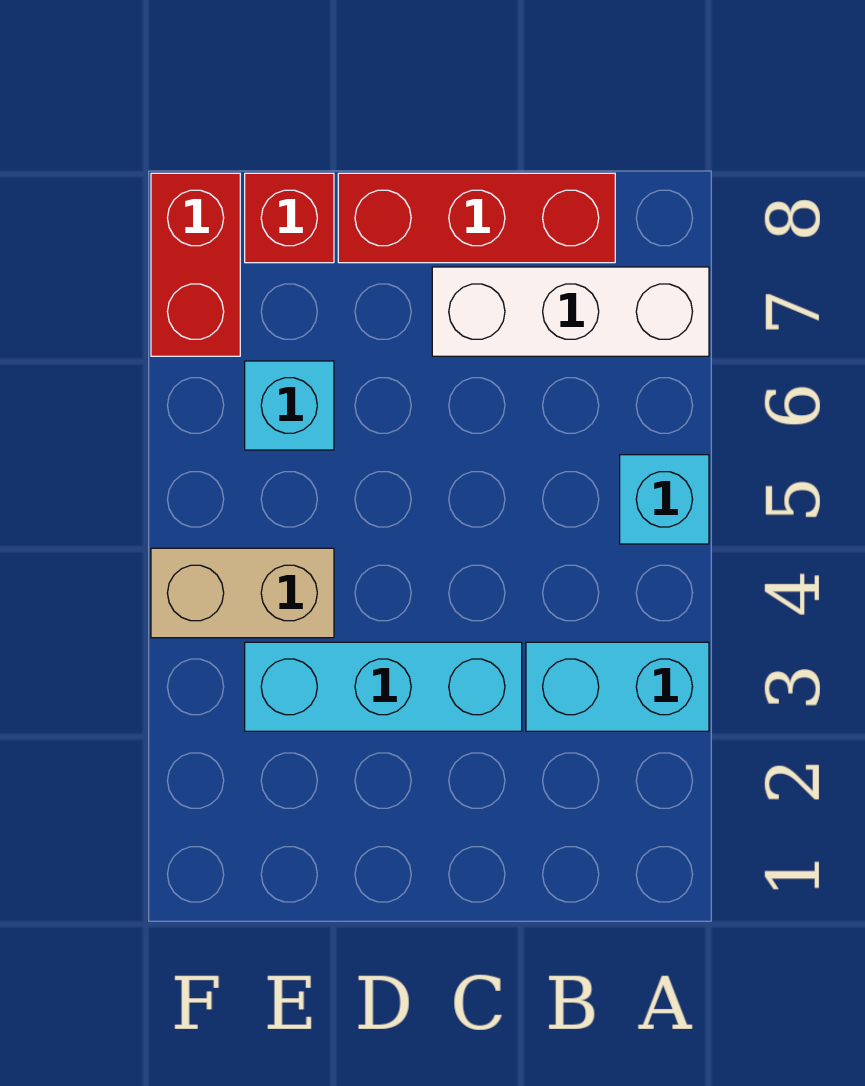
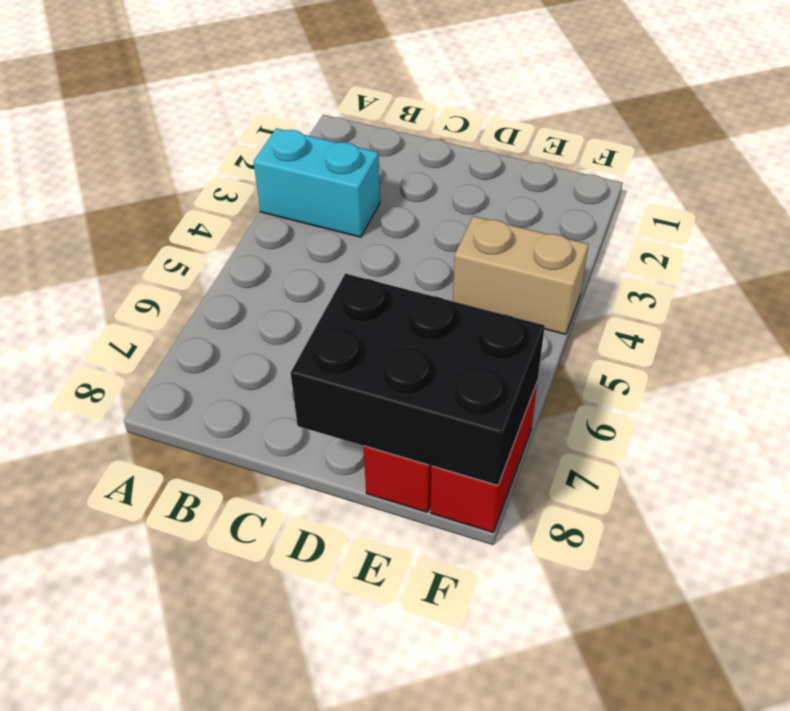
black 2x3 brick [291,274,545,485] -> none
none -> cyan 1x1 brick [620,455,709,544]
none -> white 1x3 brick [432,267,709,356]

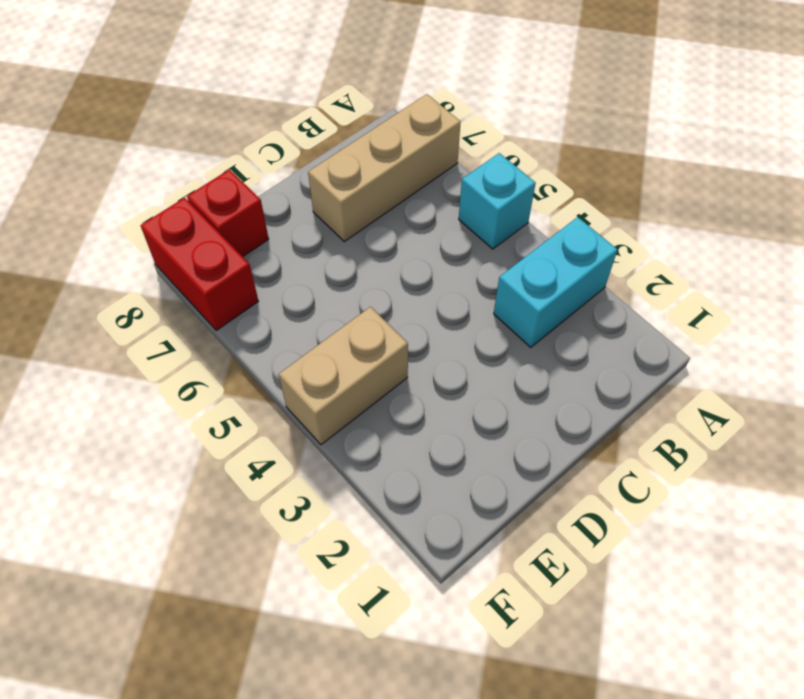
tan 1x3 brick [308,94,461,242] -> white 1x3 brick [432,267,709,356]
none -> red 1x3 brick [338,173,615,263]
none -> cyan 1x3 brick [245,642,522,731]

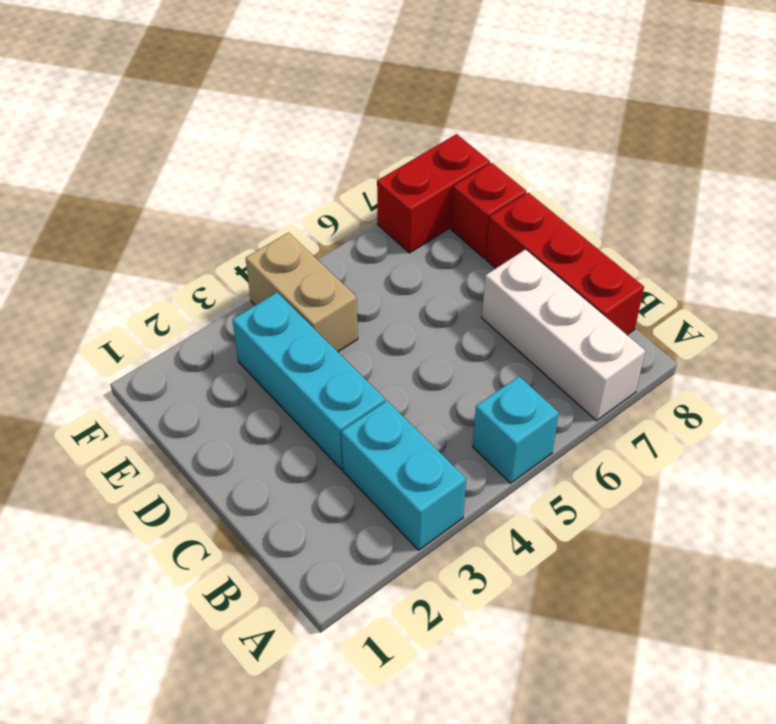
none -> cyan 1x1 brick [245,361,334,450]

